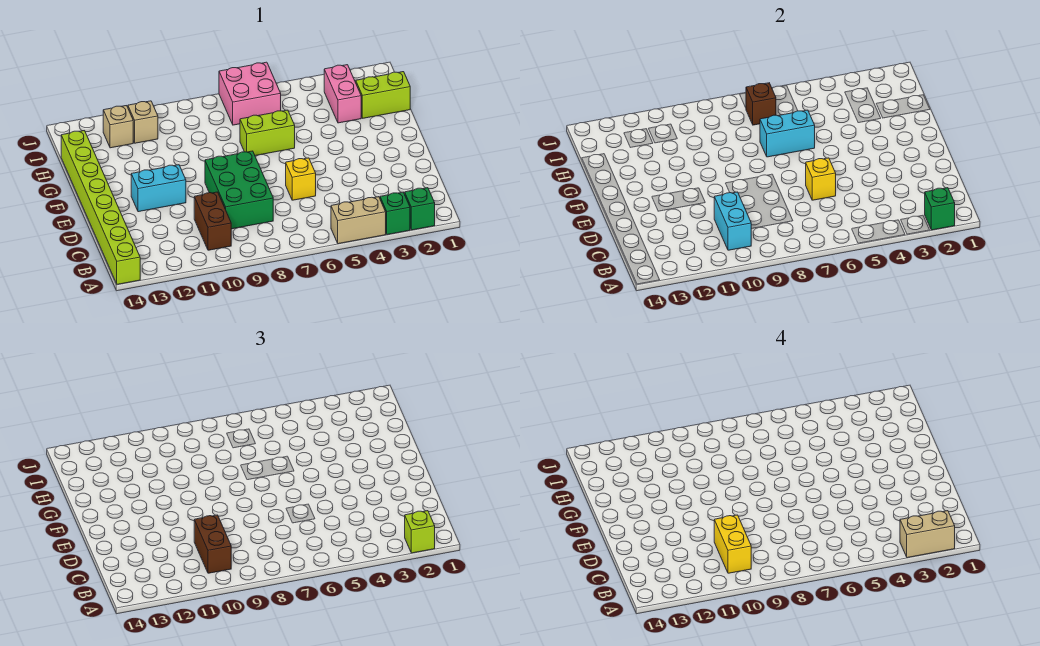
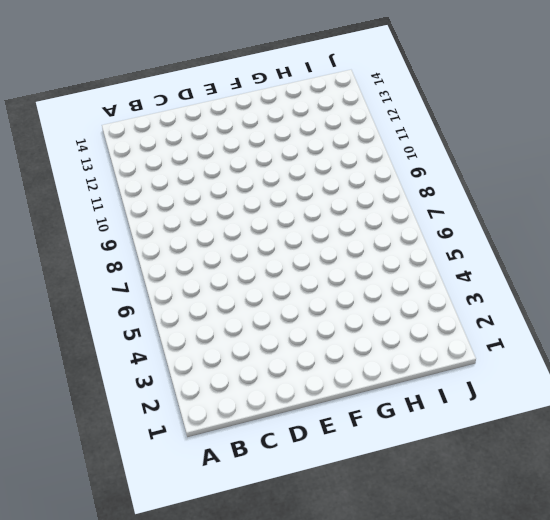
none -> green 1x1 brick [405,188,435,230]
none -> green 1x1 brick [380,192,410,235]
none -> tan 1x2 brick [331,197,386,244]

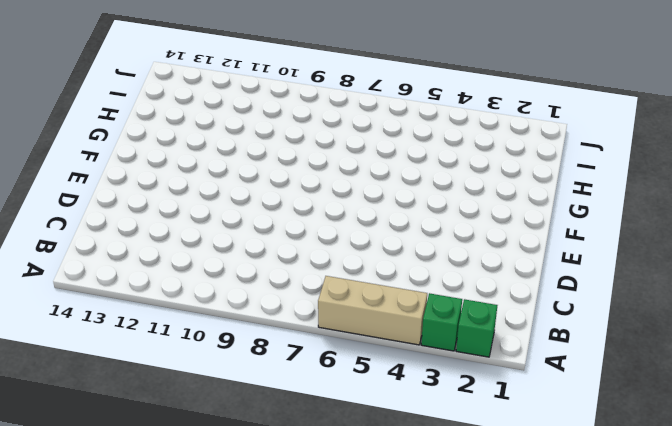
tan 1x3 brick [318,276,427,345] -> tan 1x2 brick [331,197,386,244]
none -> lime 1x8 brick [61,131,140,284]
none -> brown 1x2 brick [194,192,231,250]
none -> green 2x3 brick [205,151,273,229]

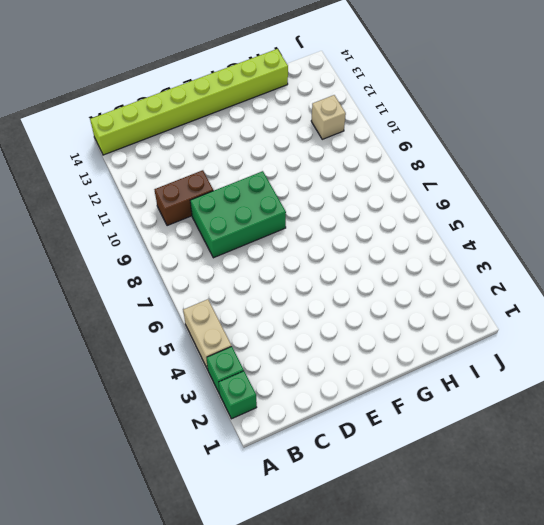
none -> yellow 1x1 brick [286,158,316,200]
none -> cyan 1x2 brick [131,165,186,212]
none -> lime 1x2 brick [240,110,295,156]

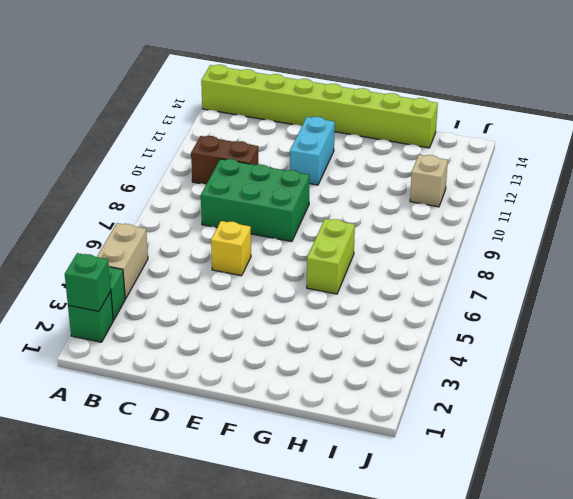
none -> lime 1x2 brick [356,72,410,118]
none -> pink 1x2 brick [324,65,361,123]
none -> pink 2x2 brick [219,62,281,125]

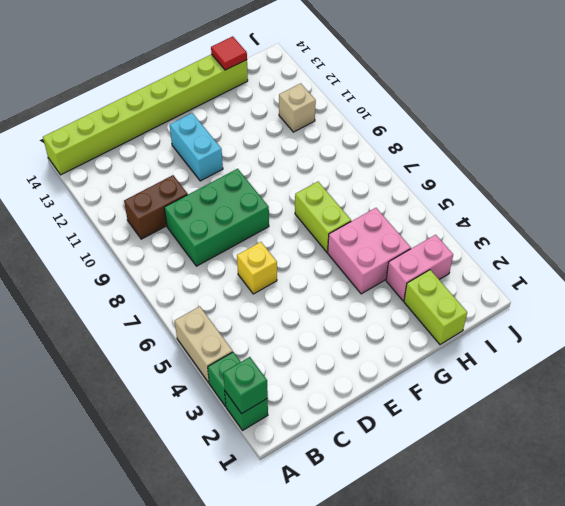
pink 2x2 brick [328,208,411,294] -> pink 2x2 brick moved to [219,62,281,125]
red 1x1 tile [211,36,247,70] -> none
none -> tan 1x1 brick [103,106,133,148]
none -> cyan 1x2 brick [714,192,752,250]
none -> yellow 1x1 brick [806,158,836,200]

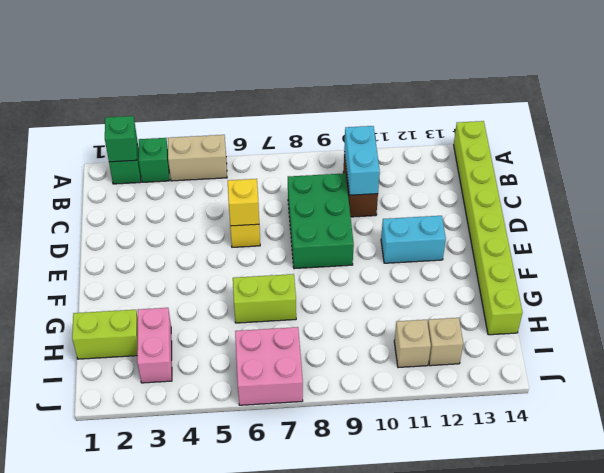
none -> cyan 1x2 brick [760,110,815,157]
none -> brown 1x1 brick [746,83,776,125]
none -> lime 1x1 brick [405,511,435,553]

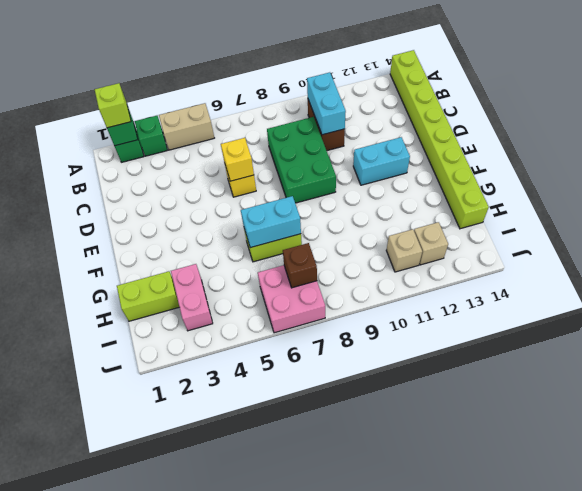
none -> brown 1x2 brick [194,515,231,573]
none -> tan 1x2 brick [900,511,955,558]
none -> yellow 1x2 brick [714,515,751,573]

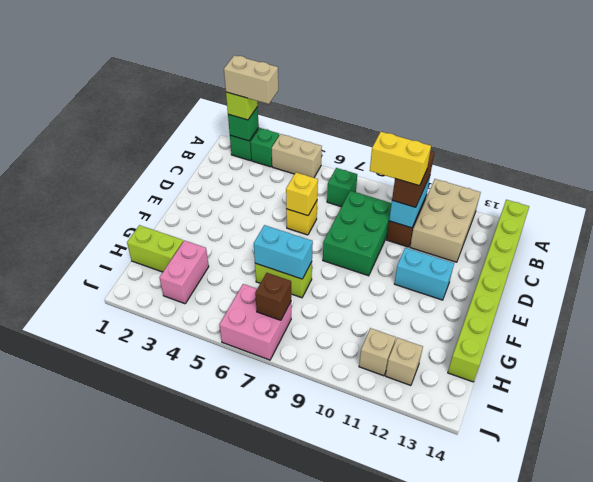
tan 2x3 brick [410,179,481,262] -> none
green 1x1 brick [327,168,357,207] -> none
yellow 1x2 brick [370,132,431,186] -> yellow 1x2 brick turned to [714,515,751,573]

